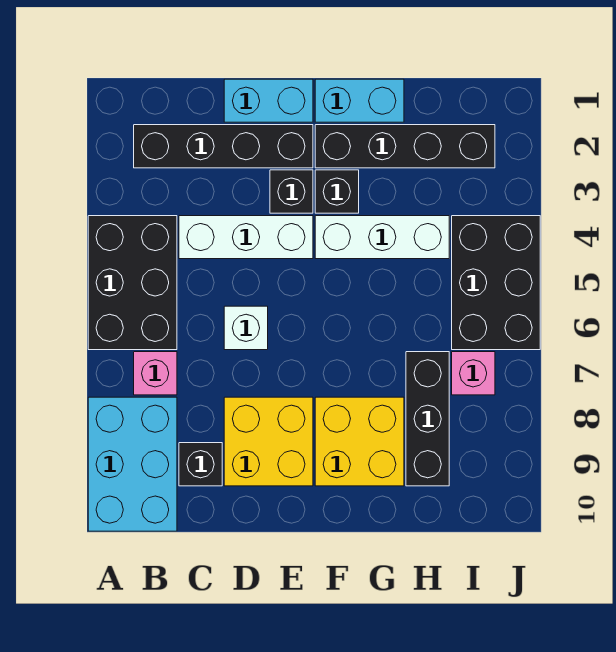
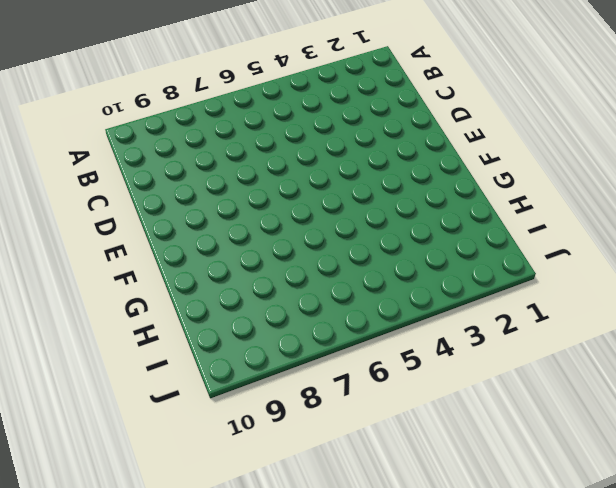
none -> black 2x3 brick [88,216,177,350]
none -> cyan 2x3 brick [88,397,177,531]
none -> black 1x4 brick [134,125,313,168]

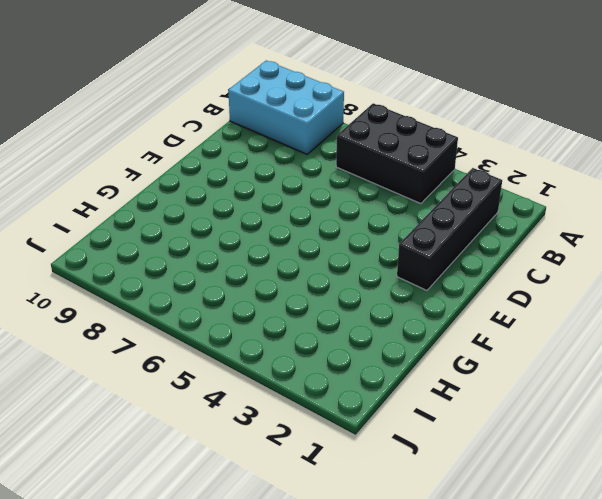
none -> pink 1x1 brick [134,352,177,395]
none -> white 1x3 brick [179,216,313,259]
none -> black 1x1 brick [179,443,222,486]

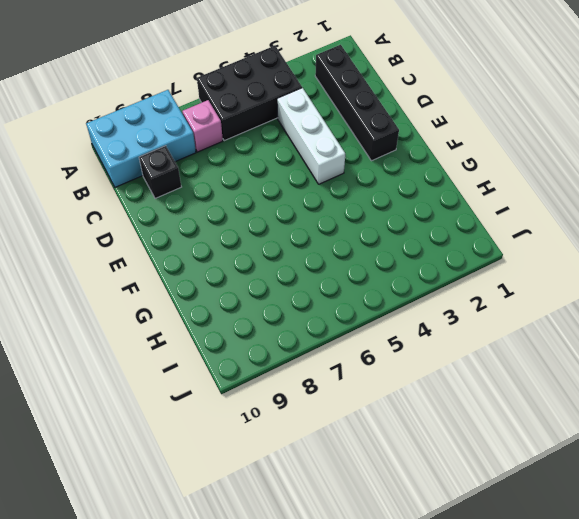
none -> cyan 1x2 brick [224,79,313,122]
none -> white 1x1 brick [224,306,268,350]
none -> yellow 2x2 brick [224,397,313,486]

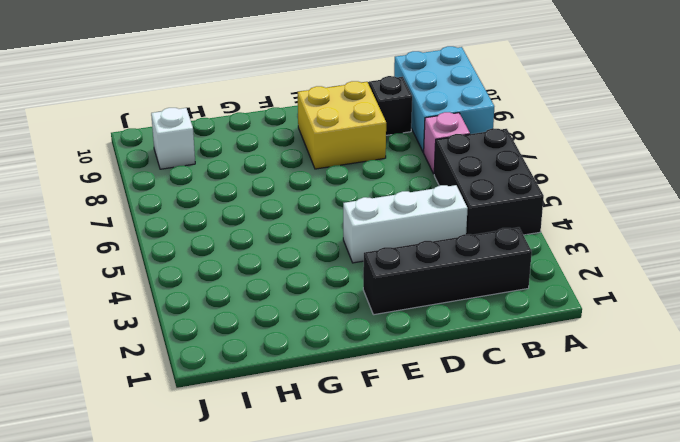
white 1x1 brick [151,108,195,169] -> white 1x1 brick moved to [224,306,268,350]
none -> cyan 1x2 brick [224,79,313,122]
none -> black 1x1 brick [270,170,313,213]
none -> cyan 1x2 brick [315,79,404,122]

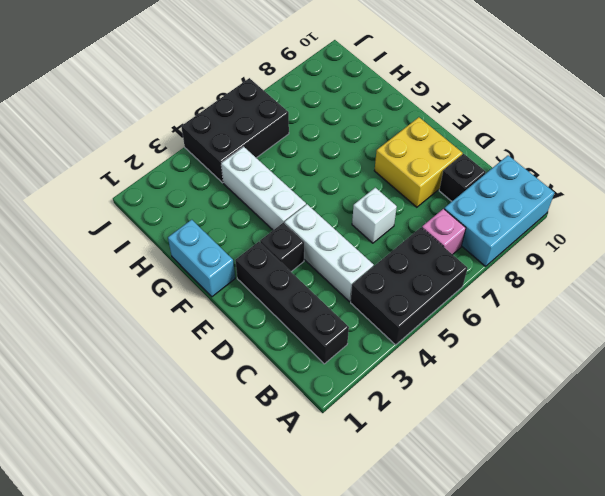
none -> cyan 1x2 brick [224,79,313,122]
none -> black 1x4 brick [315,125,495,168]
none -> black 1x1 brick [315,170,359,213]

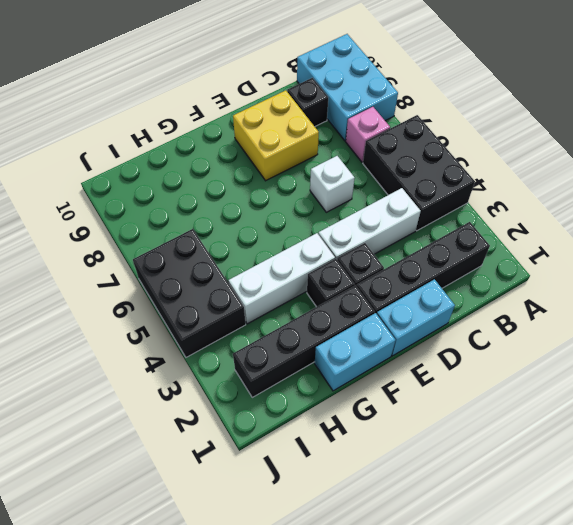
none -> yellow 2x2 brick [315,397,404,486]
none -> black 1x3 brick [406,352,449,486]
none -> pink 1x1 brick [452,352,495,395]

